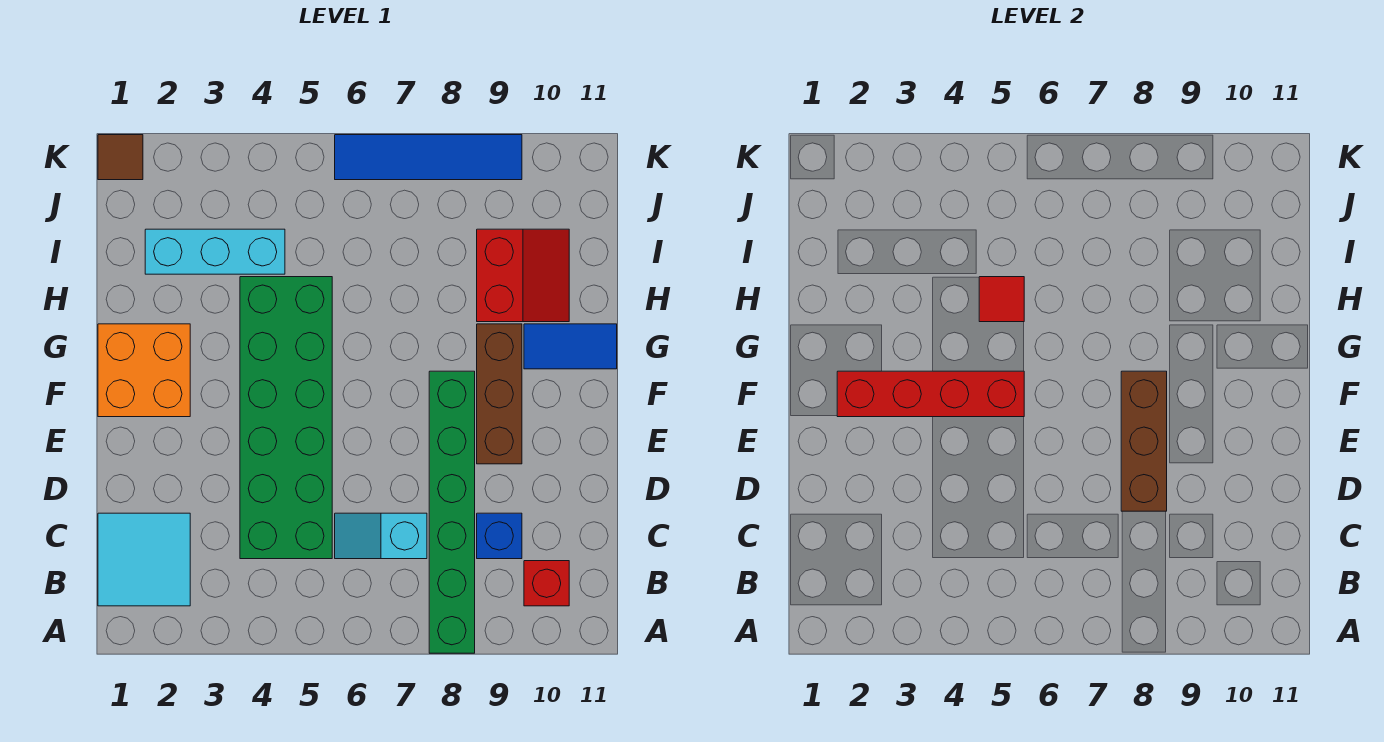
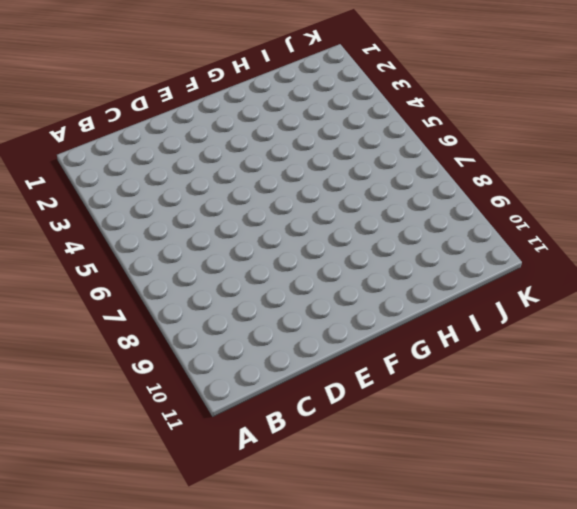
none -> green 1x6 brick [429,371,475,653]
none -> cyan 2x2 tile [98,513,190,606]
none -> red 1x1 brick [524,561,569,606]

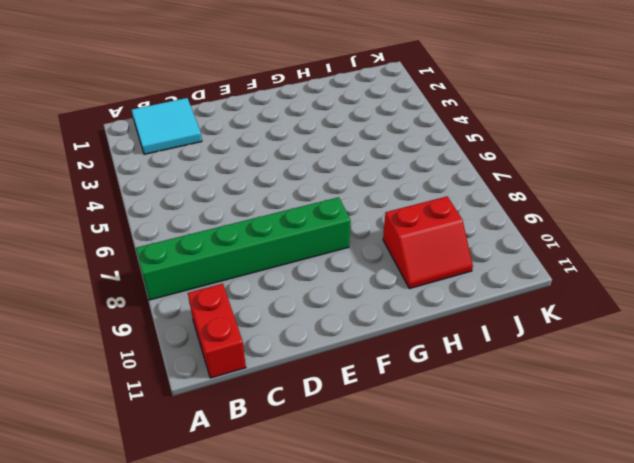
red 1x2 brick [188,284,246,378] -> red 1x1 brick [524,561,569,606]
none -> green 2x6 brick [240,277,332,559]
none -> cyan 1x2 slope [335,513,427,559]
none -> blue 1x1 brick [477,513,522,559]

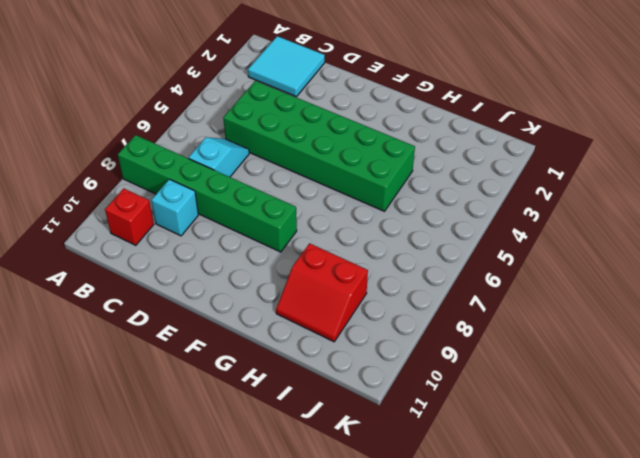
cyan 1x1 brick [151,179,198,236] -> blue 1x1 brick [477,513,522,559]
none -> brown 1x3 brick [477,324,522,464]
none -> orange 2x2 brick [98,324,190,417]
none -> blue 1x2 tile [524,324,617,369]

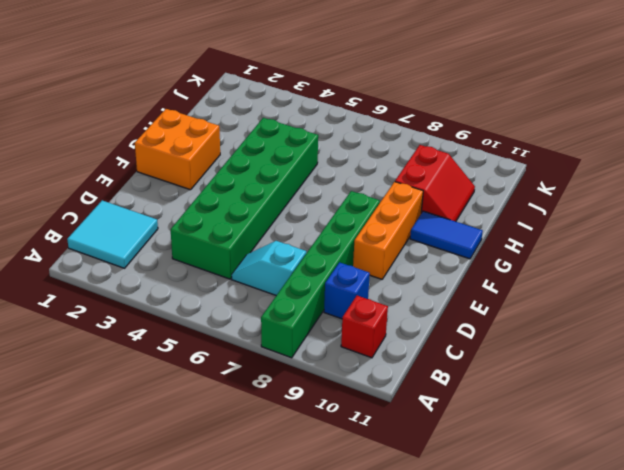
orange 1x3 brick [353,182,423,279] -> brown 1x3 brick [477,324,522,464]
none -> cyan 1x3 brick [145,229,285,274]
none -> brown 1x1 tile [98,135,143,180]
none -> blue 1x4 tile [335,135,522,180]

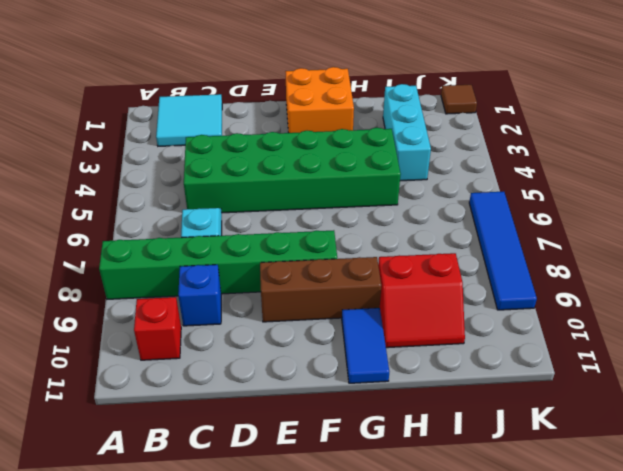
none -> brown 1x3 brick [1121,371,1167,511]
none -> red 1x4 brick [837,371,1024,417]
none -> red 1x1 tile [979,277,1024,322]

